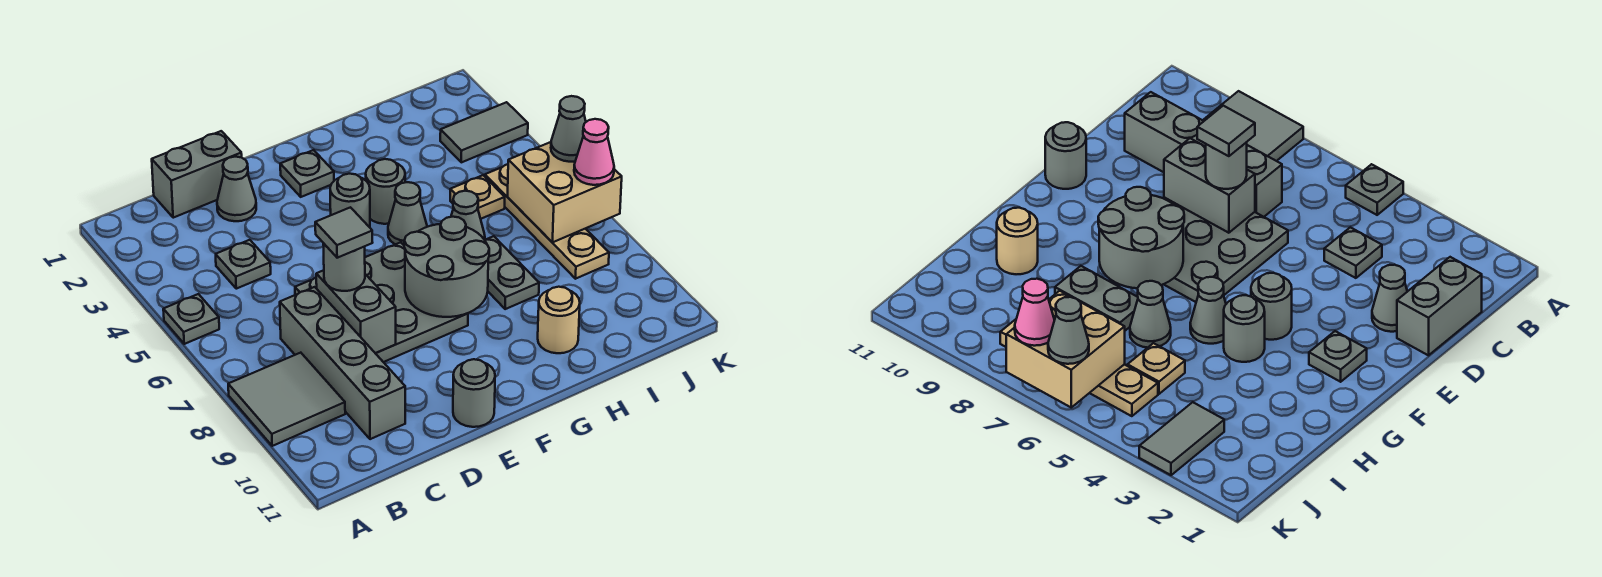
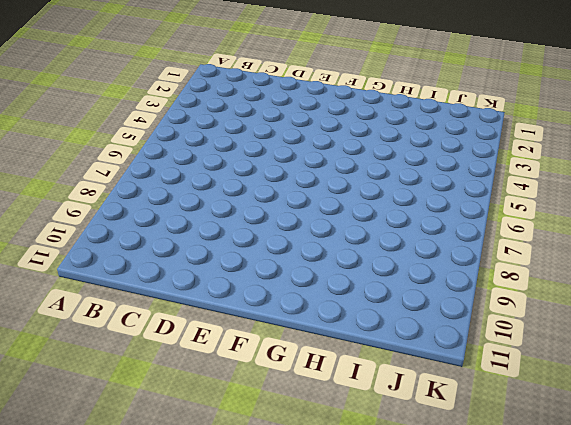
none -> grey 1x1 plate [163,294,219,344]
none -> grey 2x2 tile [228,353,345,446]
none -> grey 1x2 brick [152,131,242,218]

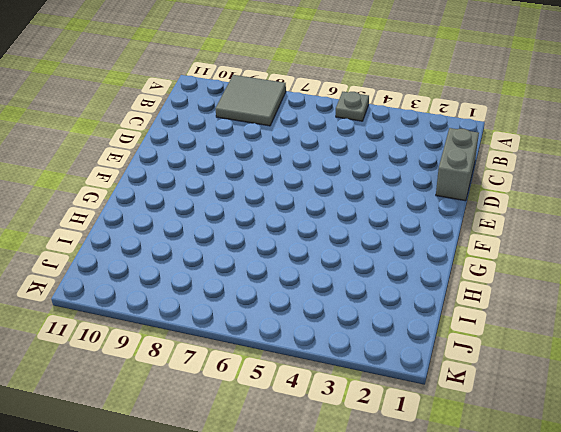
none -> grey 1x1 plate [216,240,271,289]
none -> grey 1x4 brick [280,287,405,439]
none -> grey 1x1 cone [217,157,256,221]

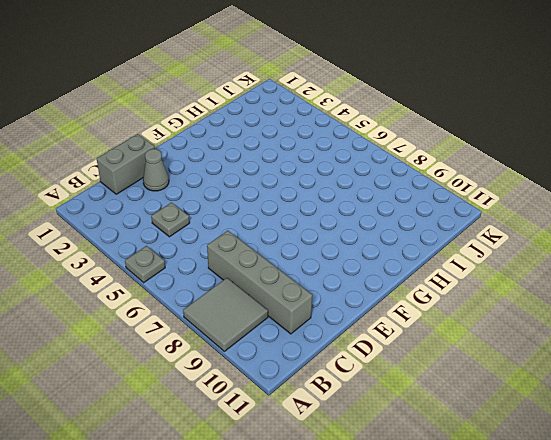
none -> grey 3x3 plate [295,242,468,362]
none -> grey 1x1 round brick [453,359,495,427]
none -> grey 1x1 plate [280,150,334,197]

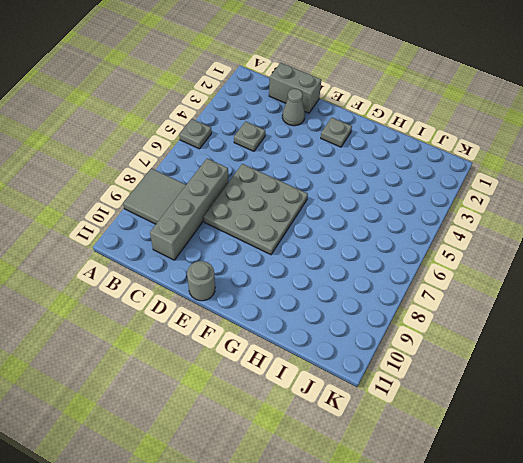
none -> grey 1x1 round brick [330,174,370,227]
none -> grey 1x1 round brick [366,159,405,224]
none -> grey 1x1 cone [388,182,427,245]

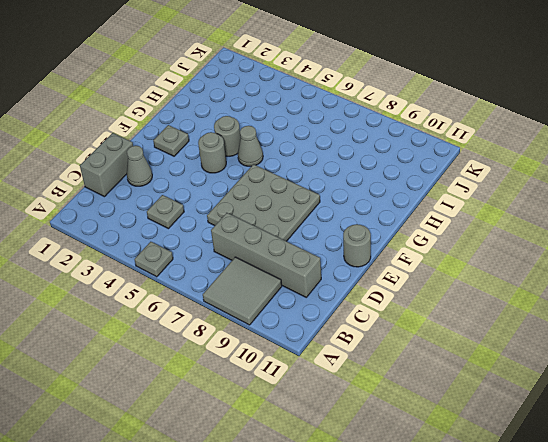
none -> grey 1x1 cone [451,191,485,240]
none -> grey 1x2 plate [485,236,539,309]
none -> tan 1x1 round brick [538,287,580,353]

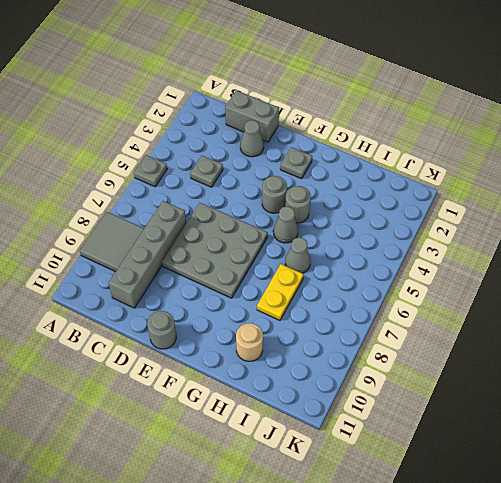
yellow 1x2 plate [257,264,304,320] -> grey 1x2 plate [485,236,539,309]
none -> tan 1x1 plate [450,175,505,219]
none -> grey 1x2 tile [440,102,528,162]
none -> tan 1x4 plate [485,165,609,279]

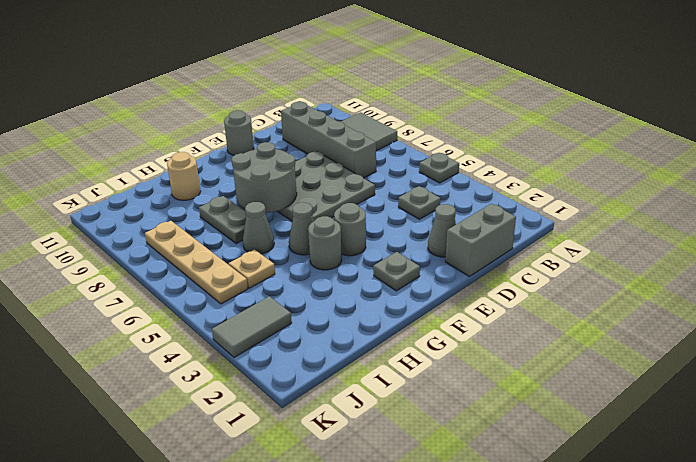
none -> grey 1x2 brick [316,270,396,353]
none -> tan 2x2 brick [508,142,622,242]
none -> grey 1x1 round brick [323,243,365,291]

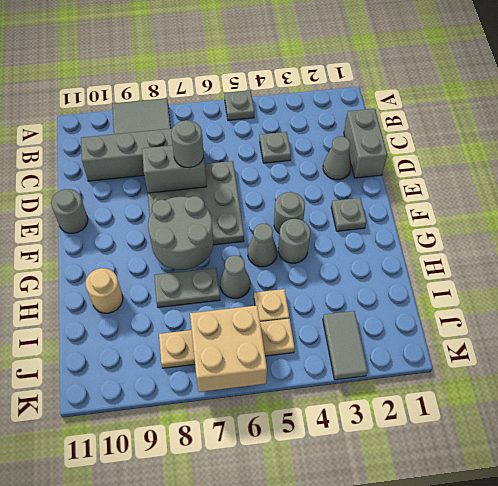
none -> grey 1x1 cone [551,96,586,162]
none -> pink 1x1 cone [574,119,614,185]
none -> grey 1x1 tile [315,207,373,258]

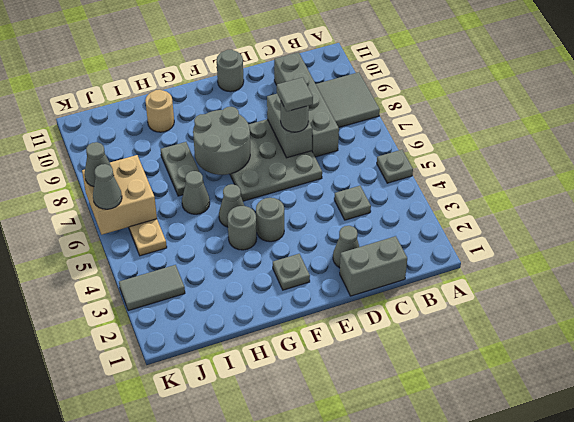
grey 1x1 cone [85,142,111,187] -> pink 1x1 cone [574,119,614,185]
none -> tan 1x1 plate [450,175,505,219]

